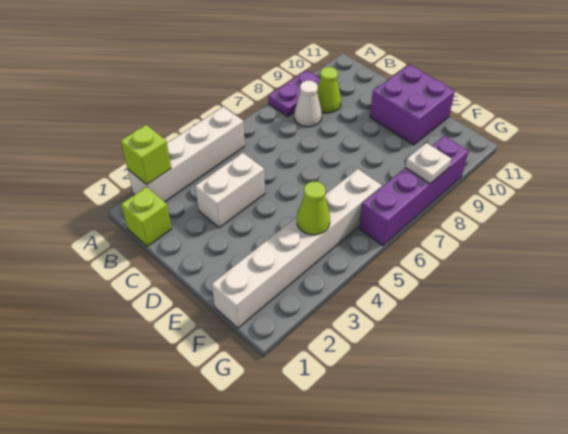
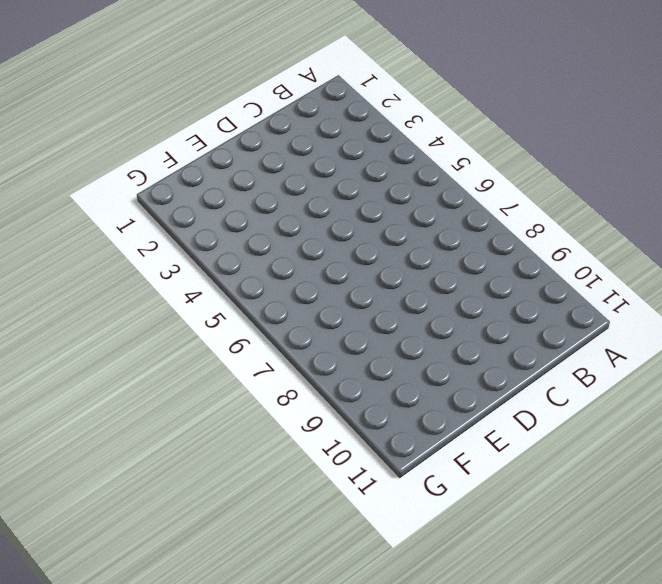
none -> white 1x4 brick [128,107,245,202]
none -> purple 1x2 plate [268,70,320,116]
none -> lime 1x1 brick [121,187,172,246]

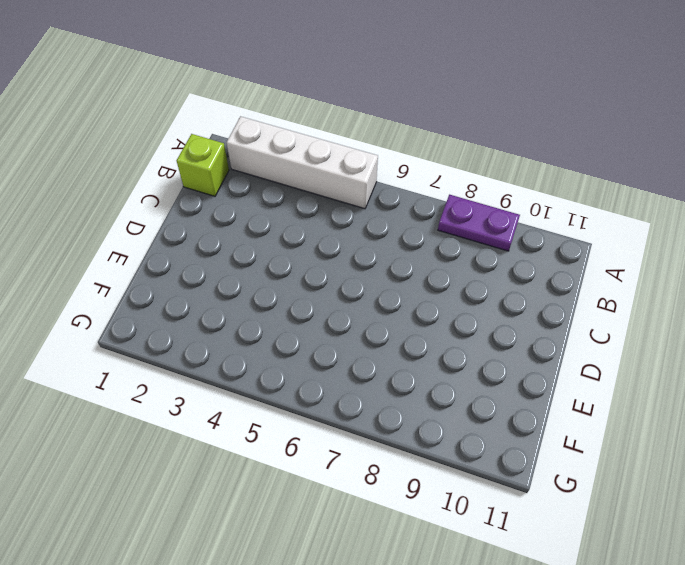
none -> white 1x1 cone [294,81,322,127]
none -> lime 1x1 cone [317,67,341,113]
none -> white 1x2 brick [195,153,265,228]

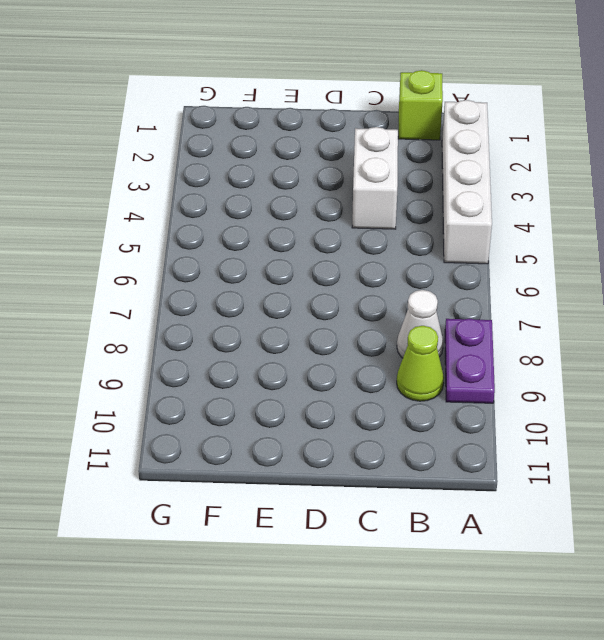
none -> purple 2x2 brick [370,65,455,145]
none -> white 1x6 brick [212,169,382,328]
none -> purple 1x4 brick [359,136,469,246]

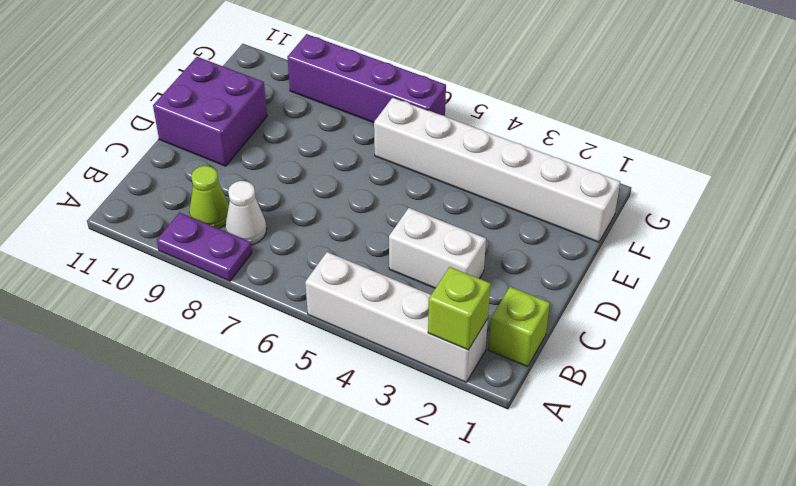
none -> lime 1x1 cone [297,182,330,235]
none -> white 1x1 plate [405,143,451,183]

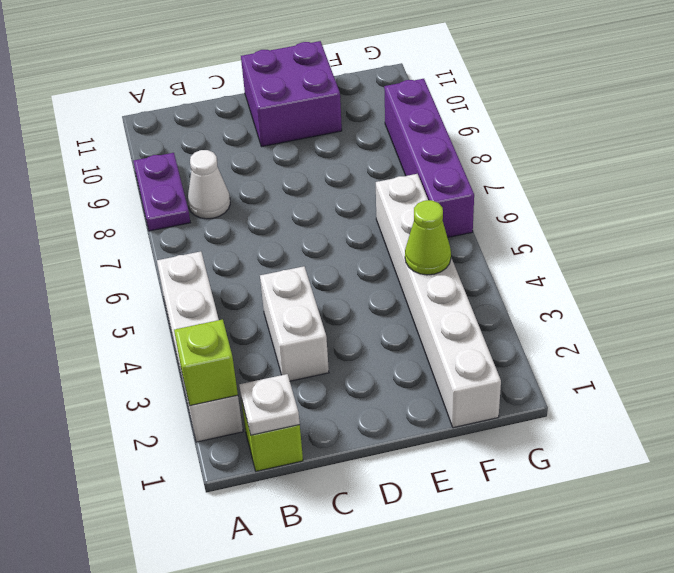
white 1x1 plate [239,374,300,435] -> white 1x1 plate moved to [405,143,451,183]
none -> lime 1x1 cone [317,67,341,113]

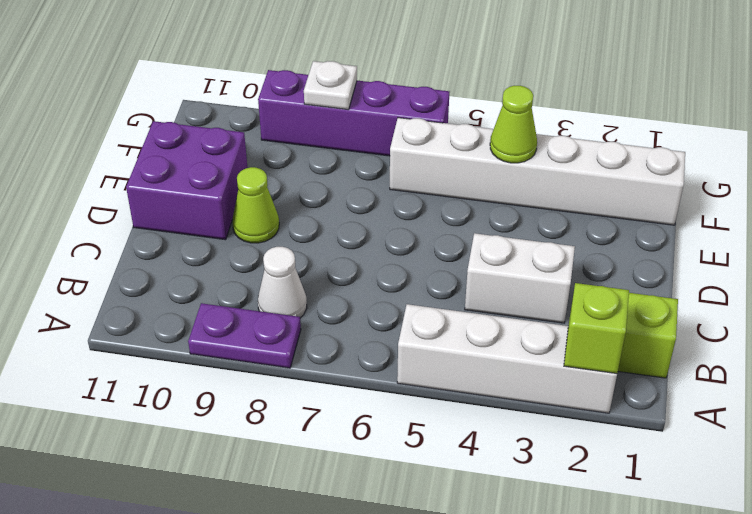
lime 1x1 cone [232,167,279,243] -> lime 1x1 cone moved to [317,67,341,113]

